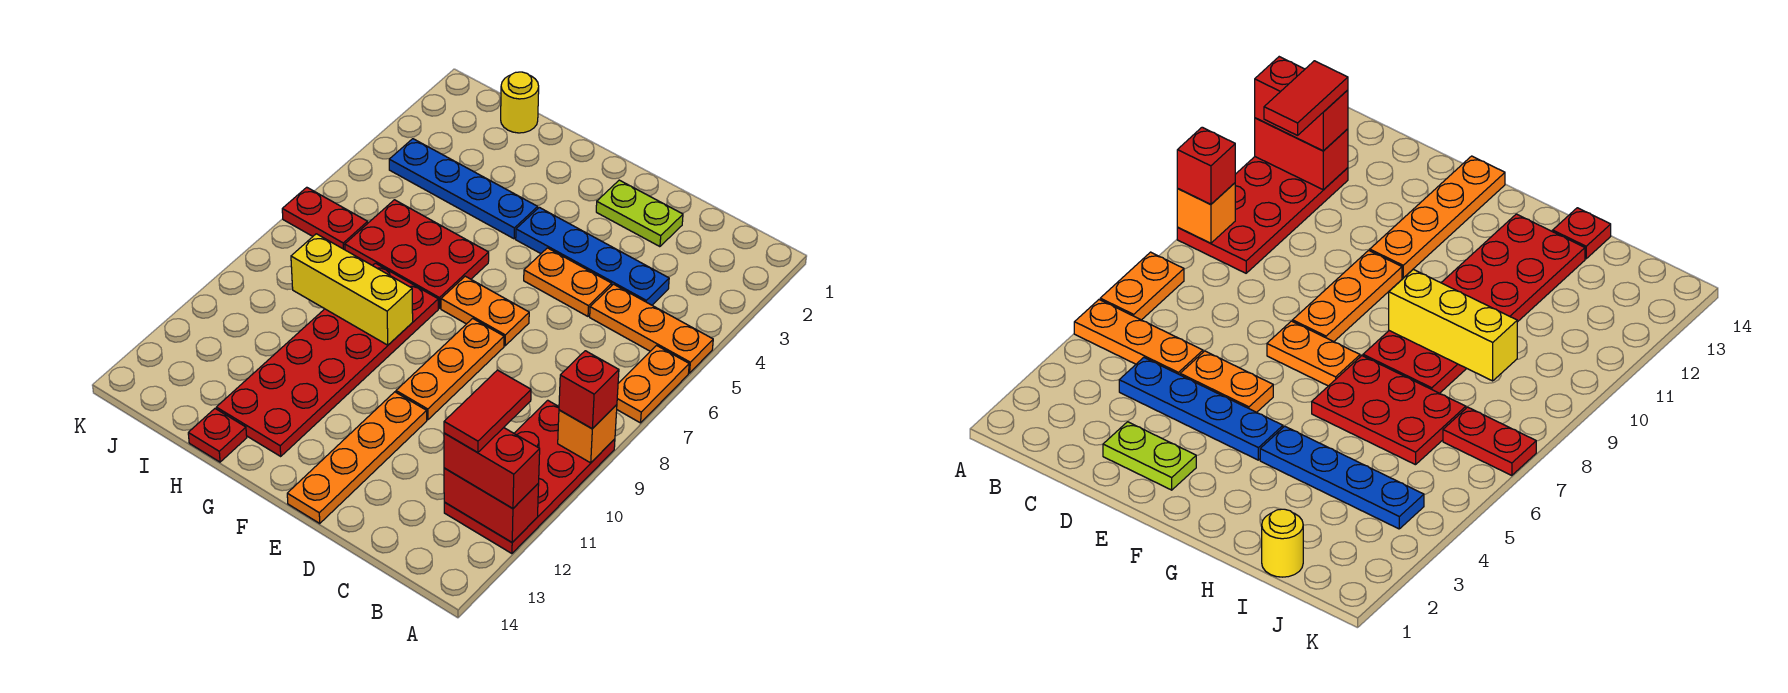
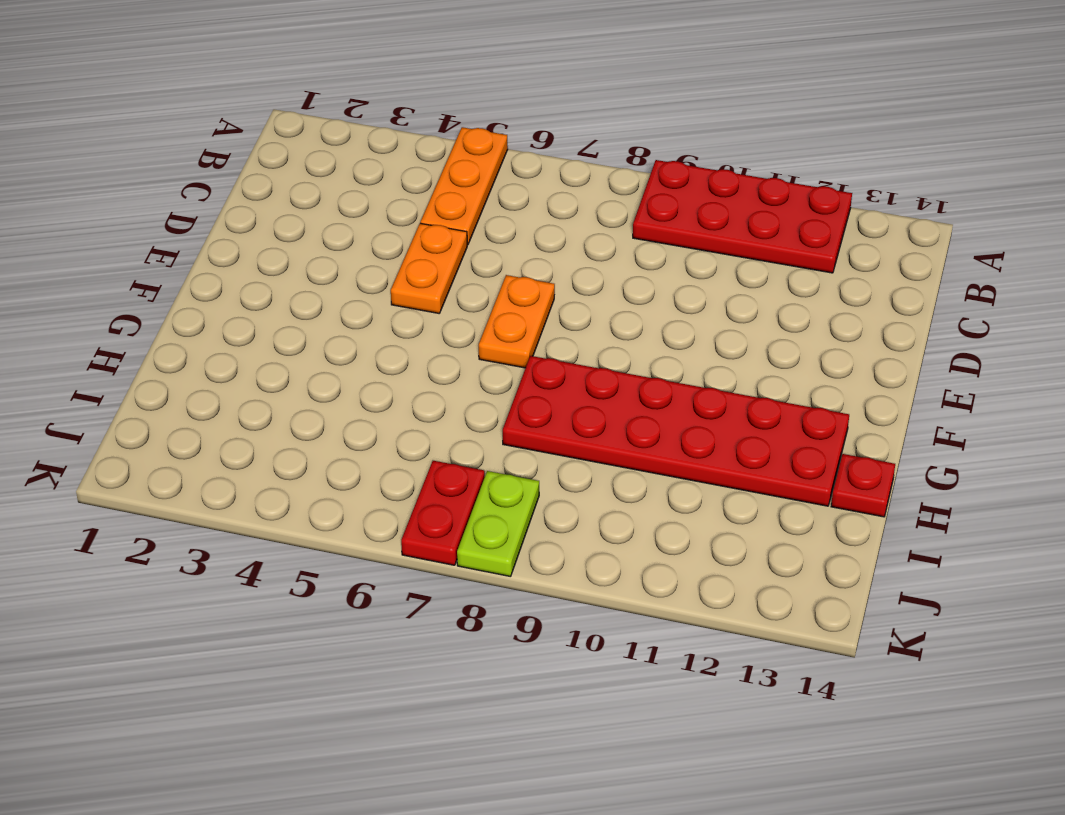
lime 1x2 plate [457,471,539,577] -> lime 1x2 plate moved to [596,180,683,247]
none -> orange 1x2 plate [617,346,689,423]
none -> blue 1x4 plate [516,207,669,305]
none -> orange 1x3 plate [396,318,504,420]

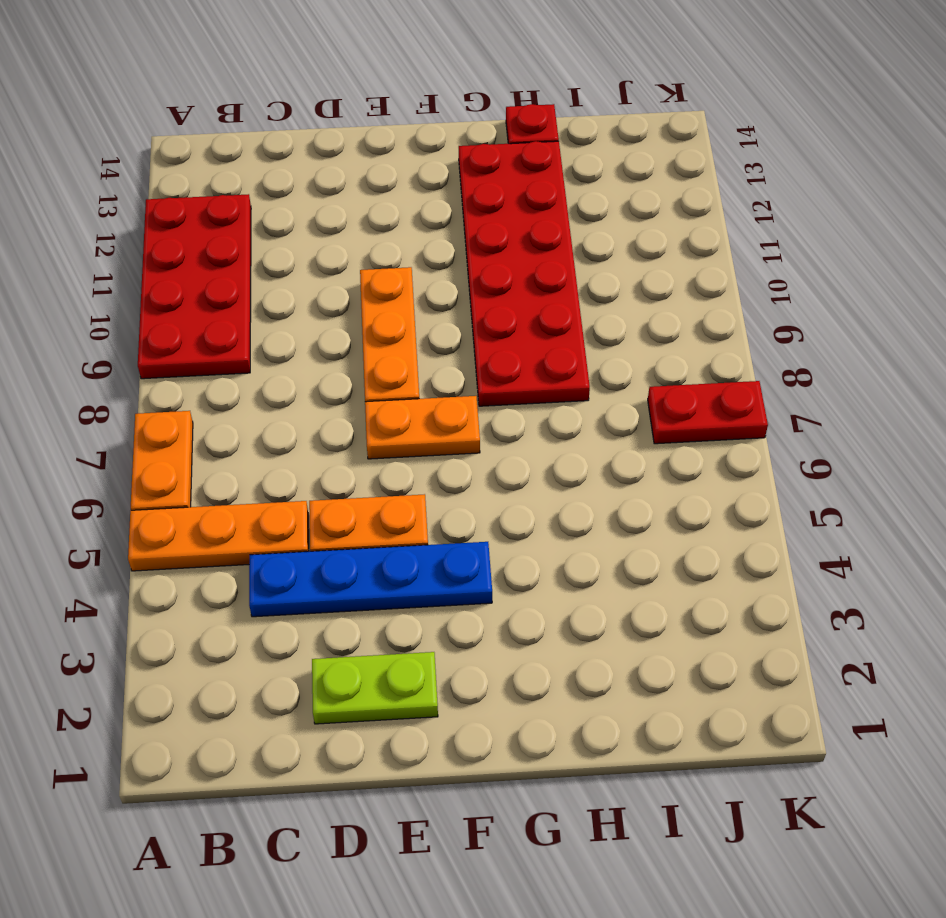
none -> orange 1x4 plate [287,392,427,523]
none -> blue 1x4 plate [389,139,538,239]
none -> red 2x3 plate [345,200,489,308]

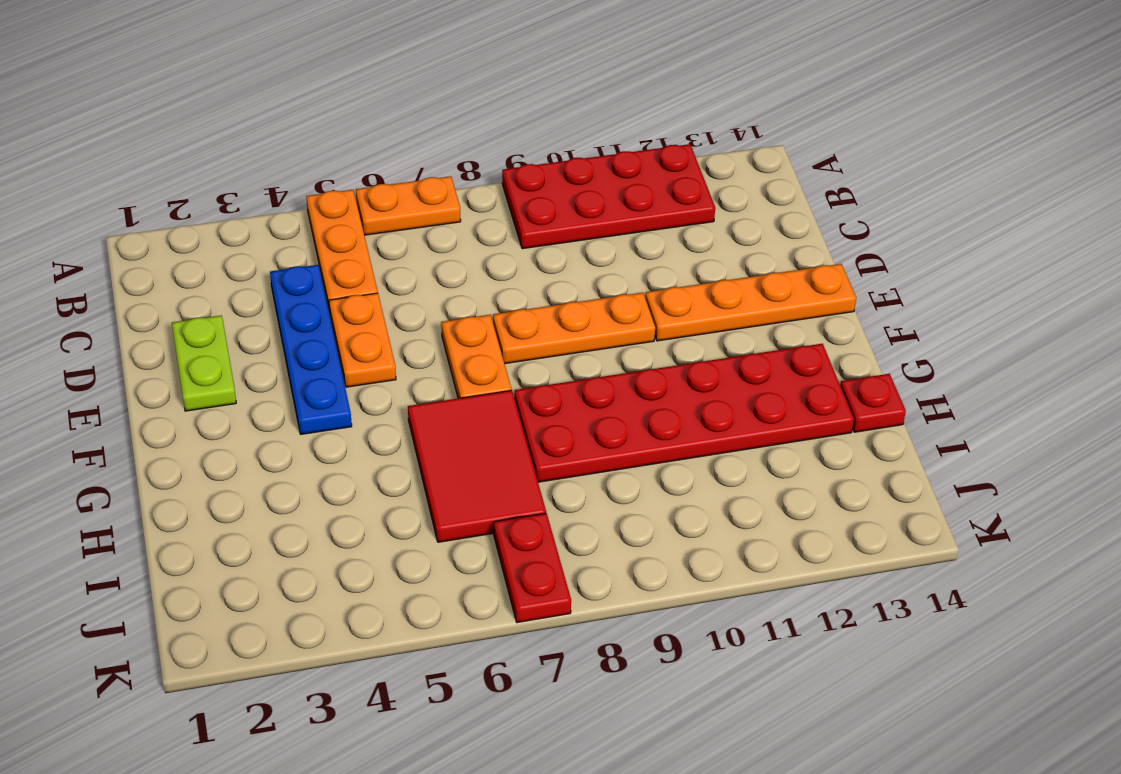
red 2x3 tile [408,390,546,542] -> red 2x3 plate [345,200,489,308]
none -> blue 1x4 plate [389,139,538,239]
none -> yellow 1x1 round brick [501,72,539,133]
none -> orange 1x1 brick [558,405,617,463]

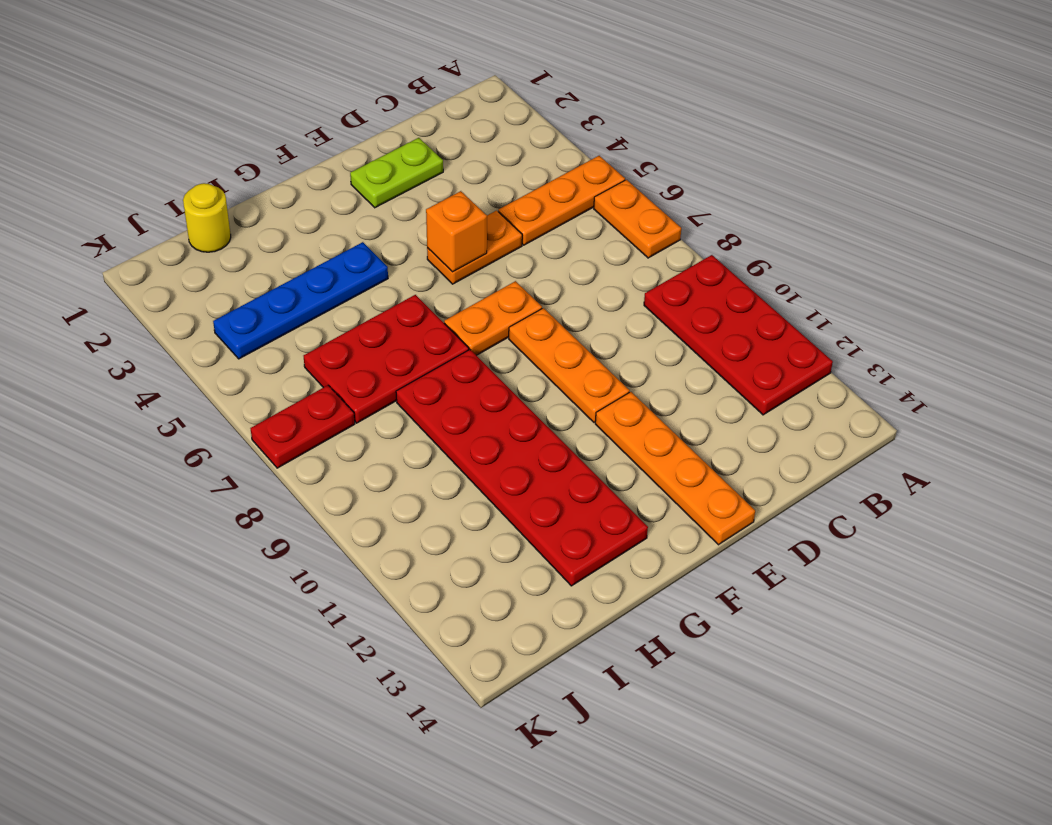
orange 1x1 brick [426,191,487,272] -> orange 1x1 brick moved to [558,405,617,463]
none -> blue 1x4 plate [516,207,669,305]
none -> red 1x1 plate [188,409,247,462]
none -> red 1x2 brick [444,468,539,542]

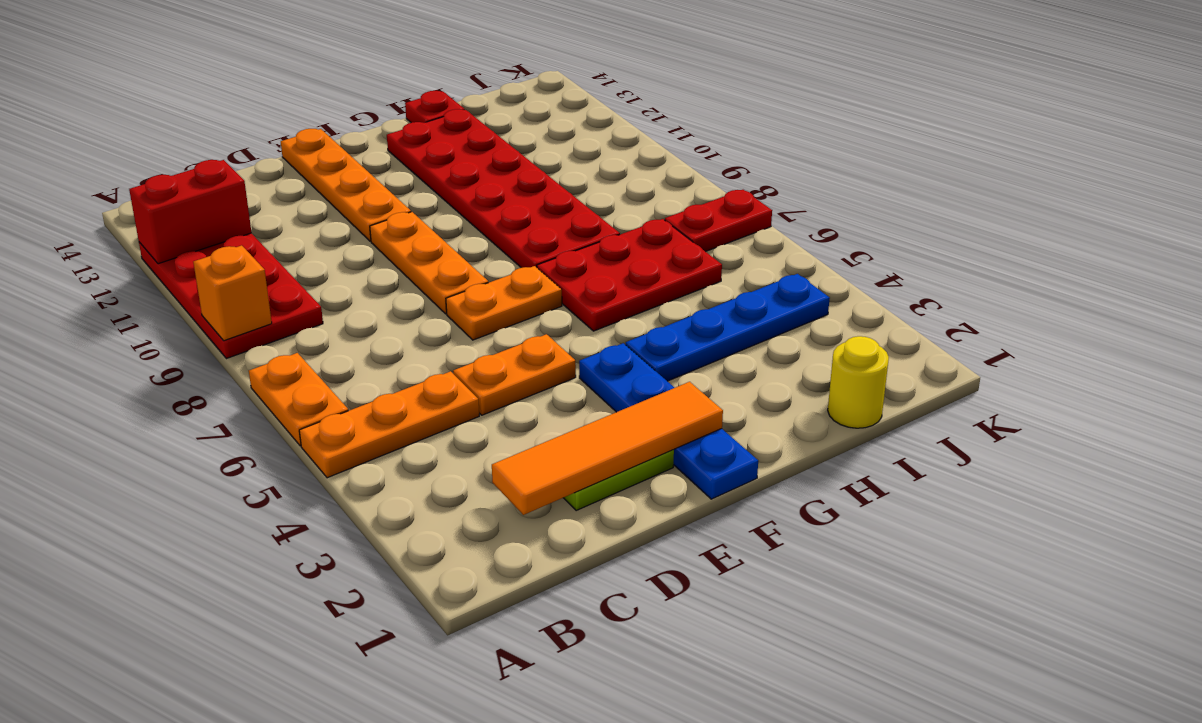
orange 1x4 tile [492,382,723,515] -> none
blue 1x4 plate [579,343,758,499] -> blue 1x4 plate turned to [516,207,669,305]
none -> yellow 1x3 brick [291,234,413,345]
none -> red 1x1 brick [559,351,619,429]
none -> red 1x2 brick [444,428,540,509]

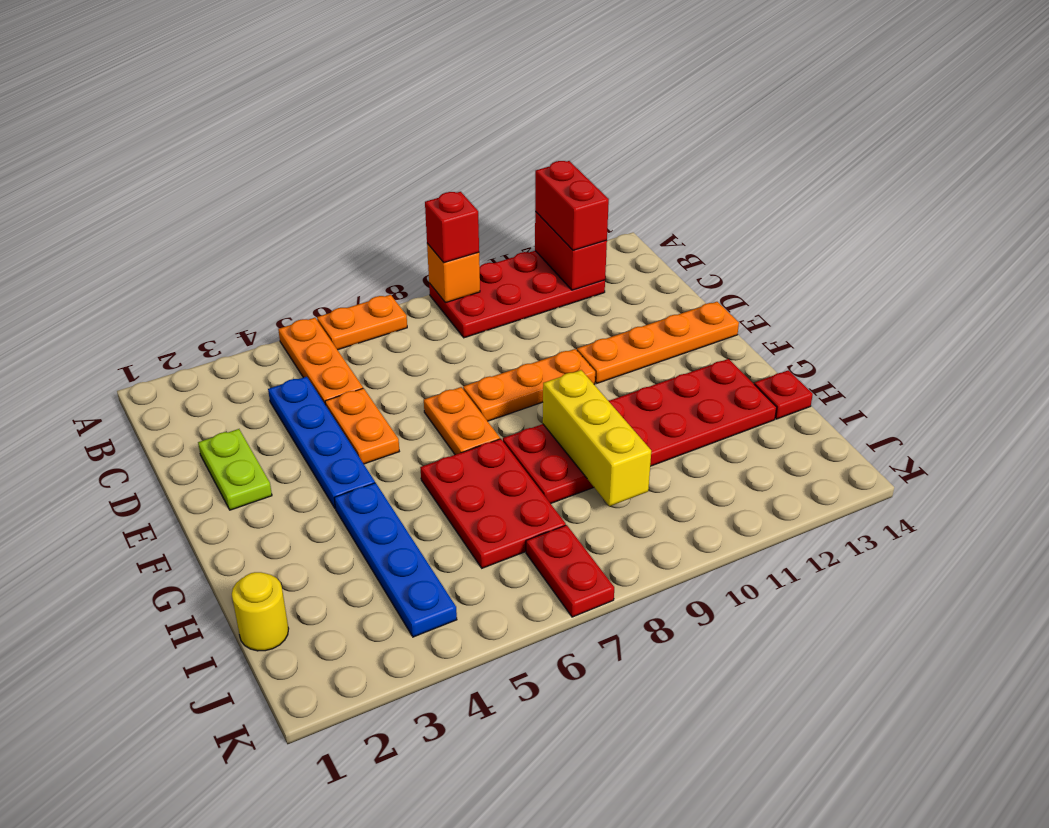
none -> red 1x2 tile [444,370,531,452]

